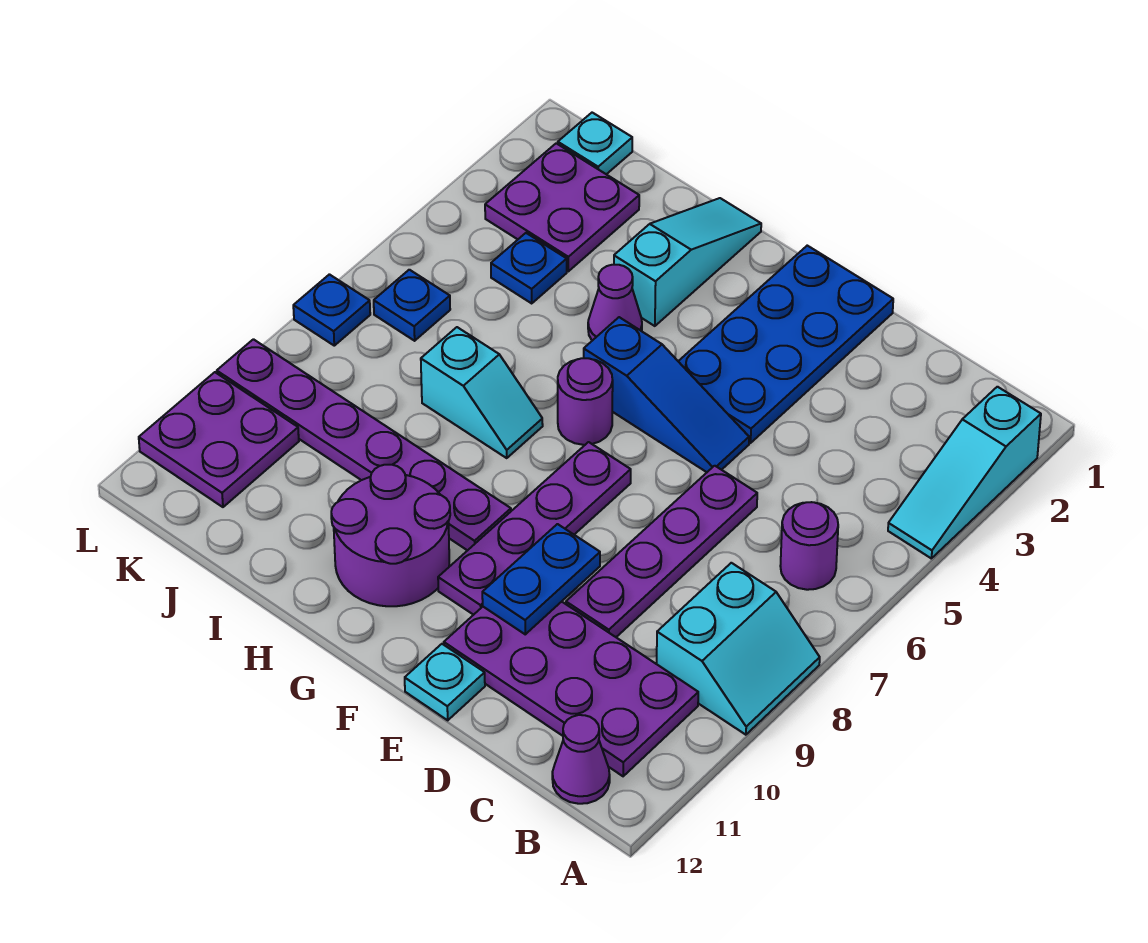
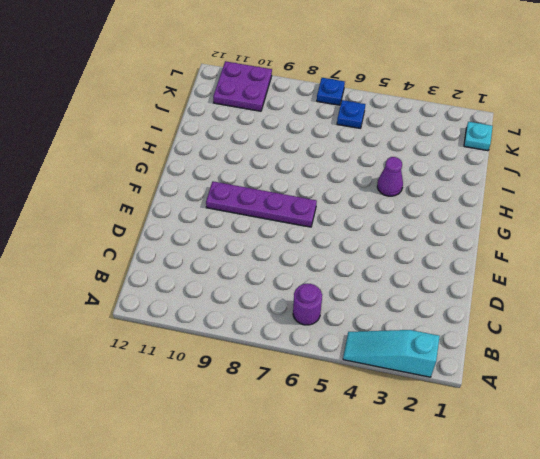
none -> cyan 2x2 slope [657,563,820,735]
none -> purple 2x4 plate [444,602,698,776]
none -> purple 1x1 cone [552,715,610,804]

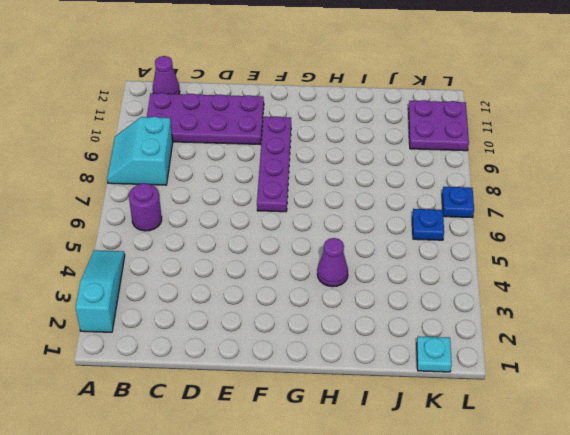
none -> purple 1x4 plate [566,466,757,637]
none -> blue 2x4 plate [678,246,893,443]
none -> blue 1x3 slope [584,317,749,472]

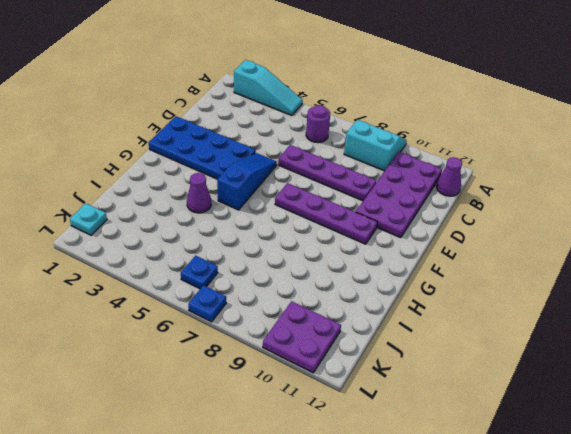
none -> cyan 1x1 plate [405,644,485,720]
none -> purple 1x1 round brick [558,358,613,445]
none -> purple 1x6 plate [217,339,511,551]

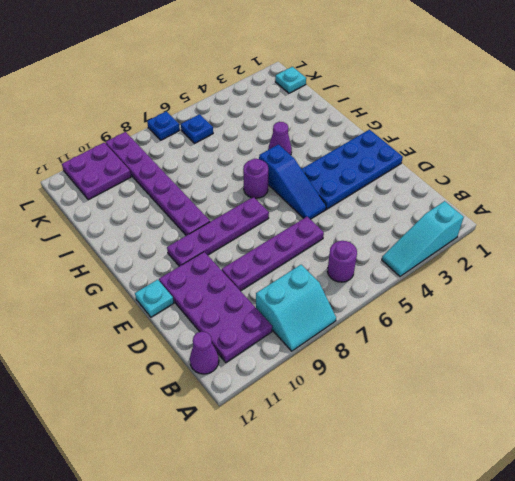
none -> purple 2x2 round brick [331,465,450,606]
none -> cyan 1x3 slope [614,198,761,326]
none -> cyan 1x2 slope [421,327,543,458]

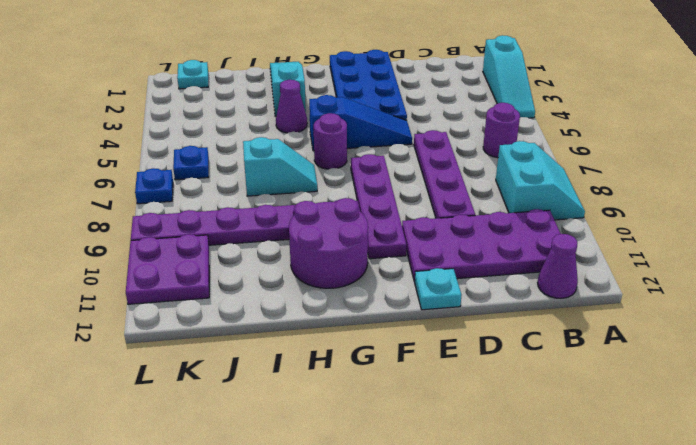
none -> purple 2x2 plate [485,143,639,271]
none -> blue 1x1 plate [491,233,567,303]
none -> blue 1x2 plate [482,524,600,634]

